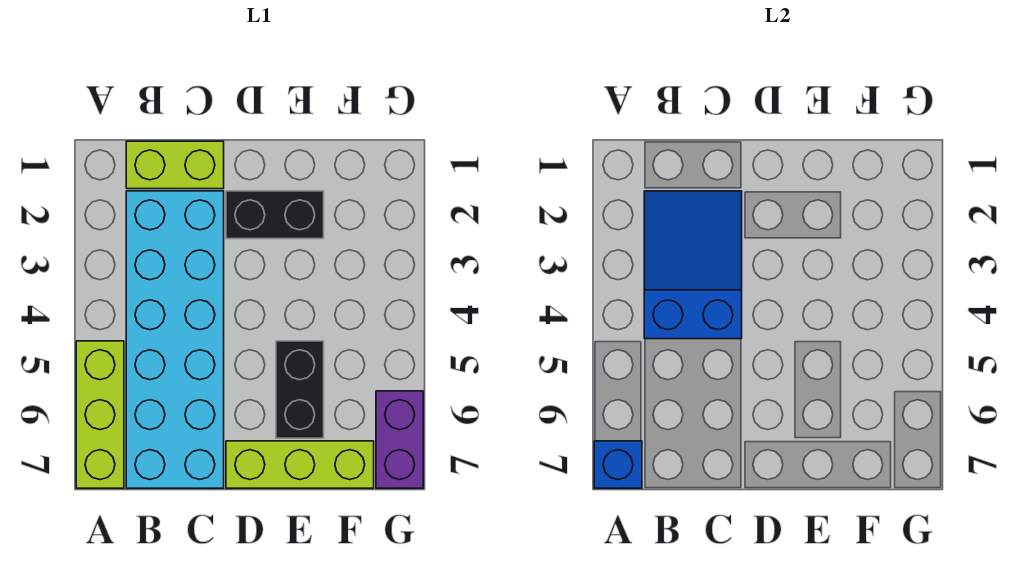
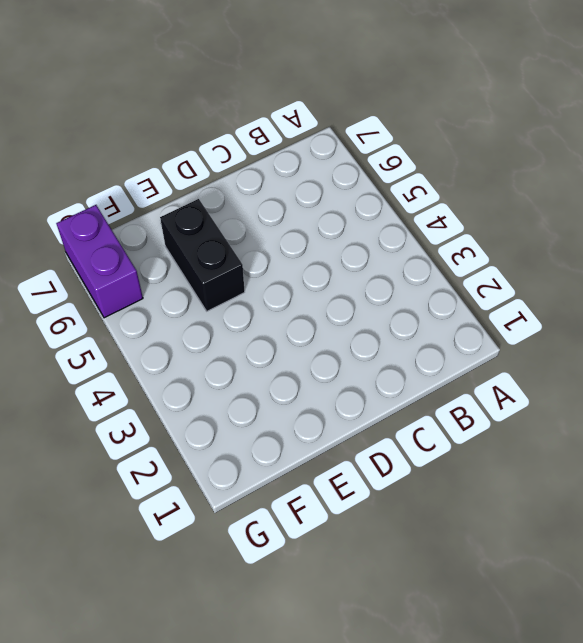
none -> lime 1x3 brick [76,341,124,488]
none -> lime 1x2 brick [126,141,224,189]

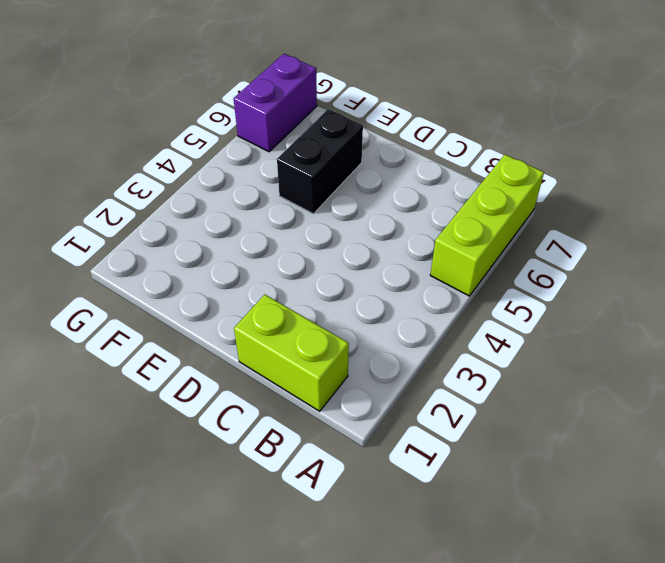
none -> cyan 2x6 brick [126,191,224,488]
none -> black 1x2 brick [226,191,324,239]

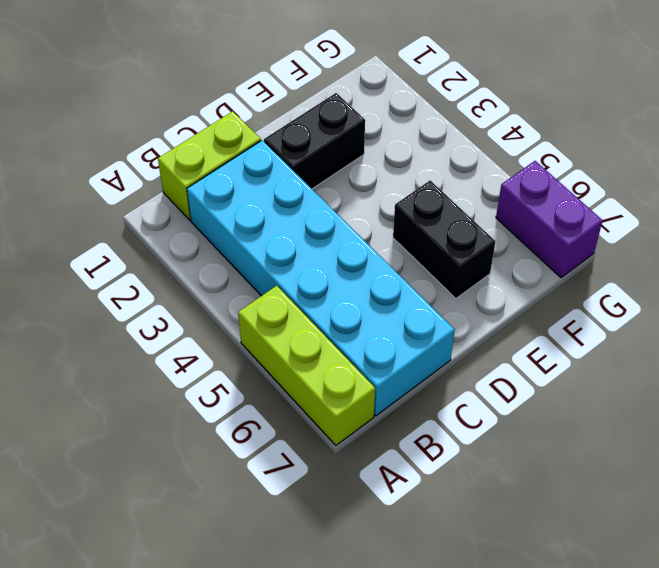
none -> lime 1x3 brick [226,441,374,488]
none -> blue 1x1 brick [594,441,642,488]

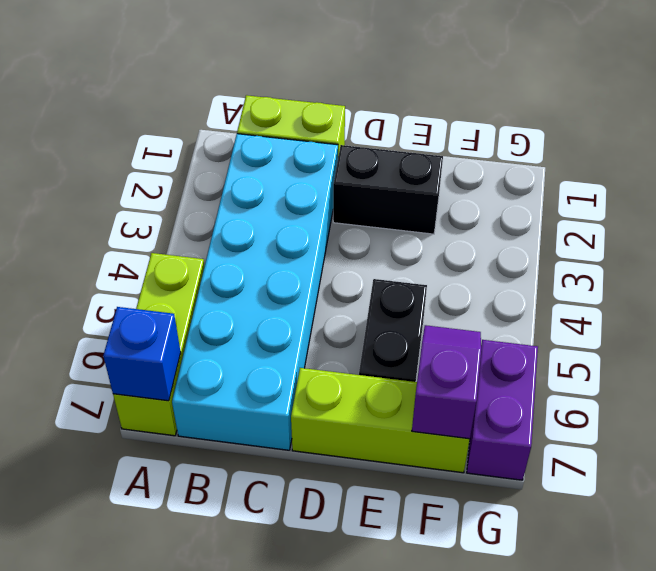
purple 1x2 slope [412,325,481,439] -> none
none -> blue 2x3 slope [644,191,742,339]

